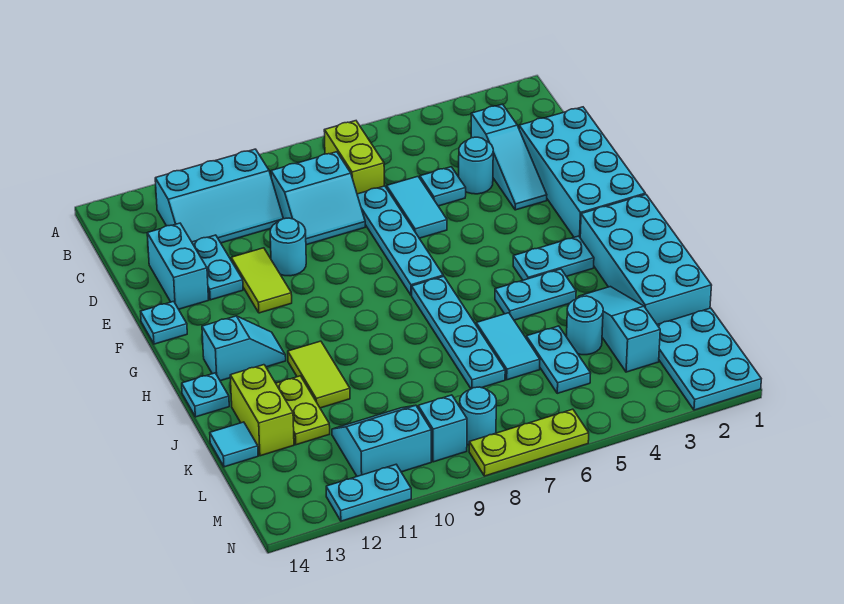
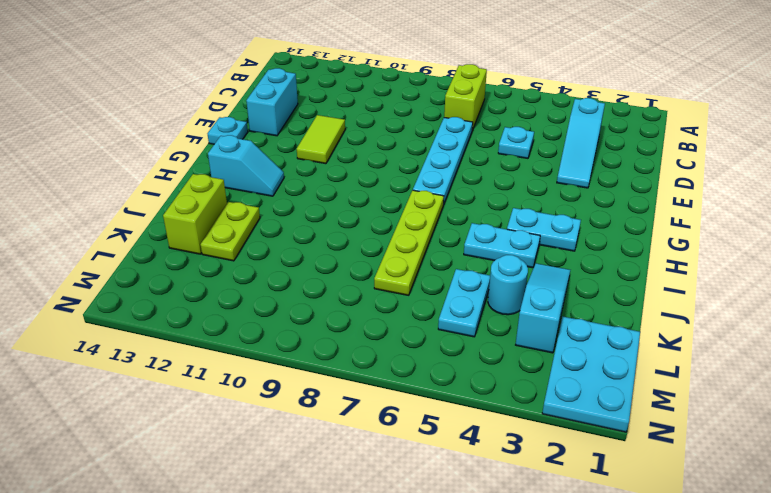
lime 1x4 plate [374,190,444,295] -> cyan 1x4 plate [412,276,505,389]
none -> cyan 2x3 slope [155,149,283,243]
none -> cyan 2x2 slope [271,152,365,245]
none -> cyan 2x4 brick [519,107,645,237]
none -> cyan 1x1 round brick [459,137,493,194]

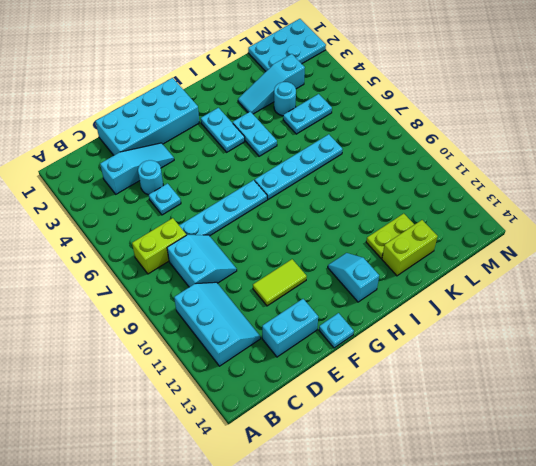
none -> cyan 1x2 tile [387,177,447,238]
none -> cyan 1x2 plate [192,235,243,300]
none -> cyan 1x1 round brick [270,218,306,276]
none -> cyan 2x4 brick [580,194,712,324]

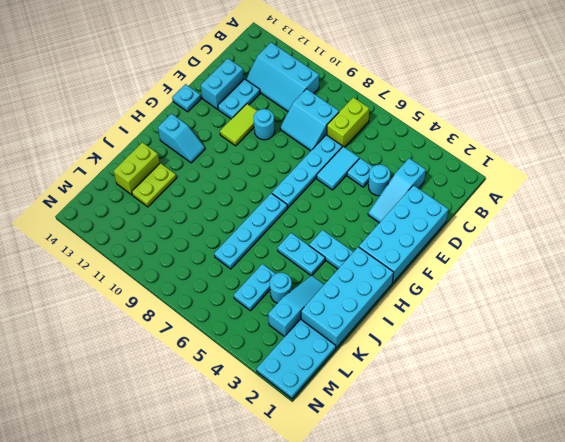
none -> lime 1x2 tile [288,341,350,408]
none -> cyan 1x1 plate [182,373,229,417]
none -> cyan 1x2 tile [476,313,540,380]
none -> cyan 1x1 tile [210,422,258,467]

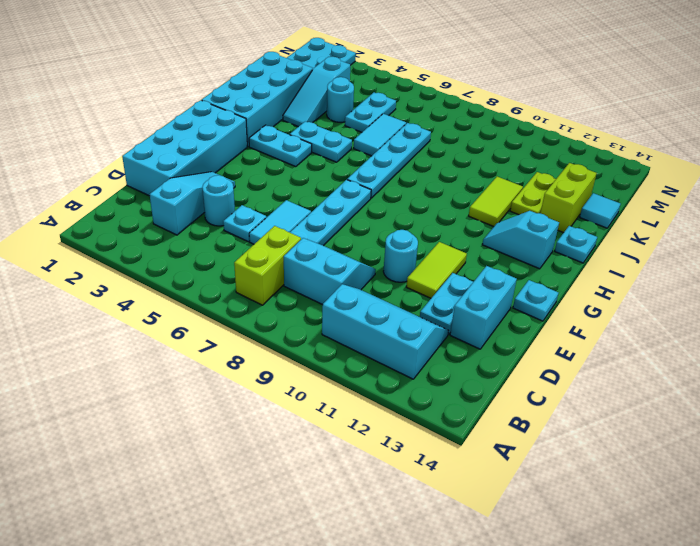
none -> cyan 2x2 slope [332,405,431,476]
none -> cyan 1x1 round brick [460,387,496,445]
none -> cyan 1x1 brick [418,395,467,462]
none -> lime 1x3 plate [469,409,589,476]

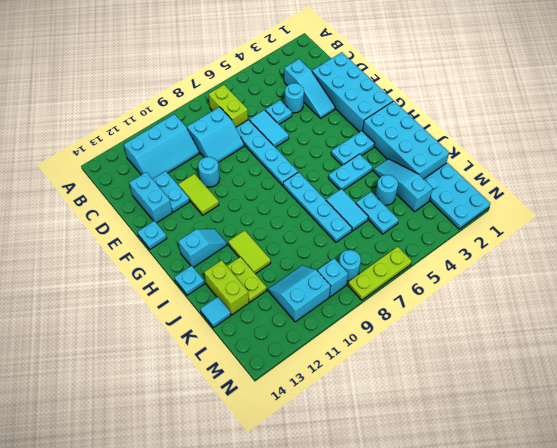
none -> cyan 1x2 plate [326,465,411,521]

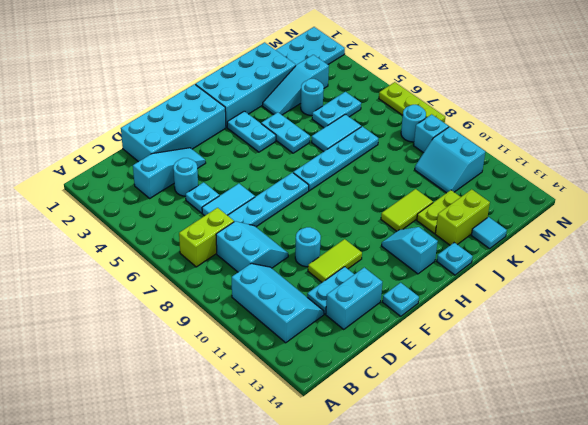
none -> cyan 1x2 plate [326,465,411,521]

